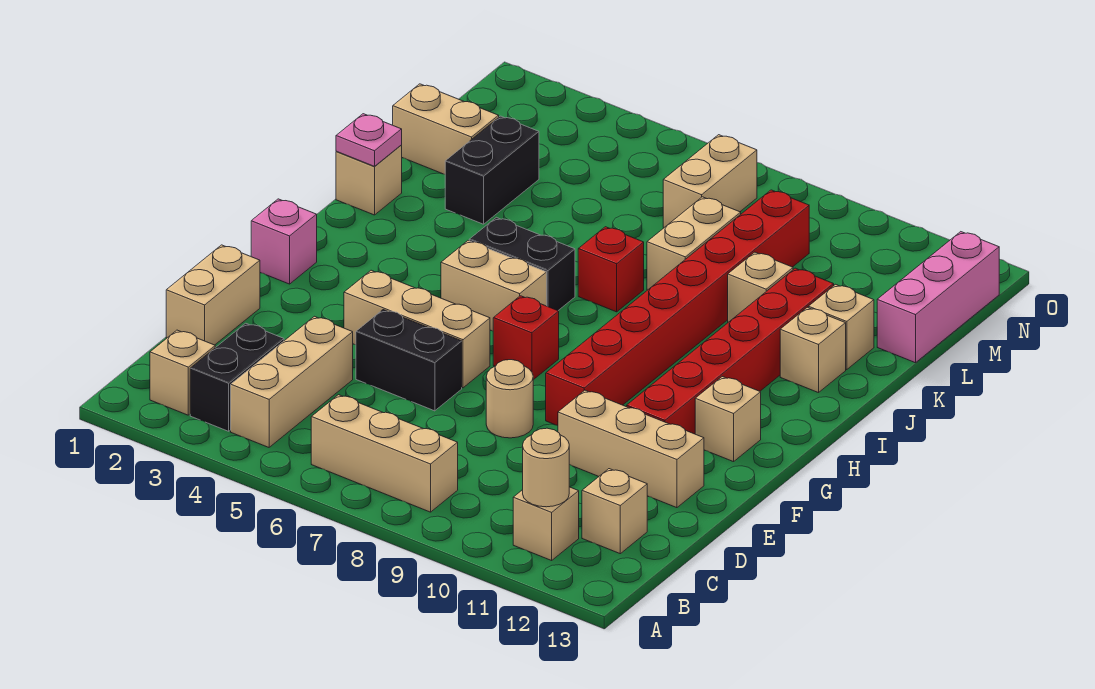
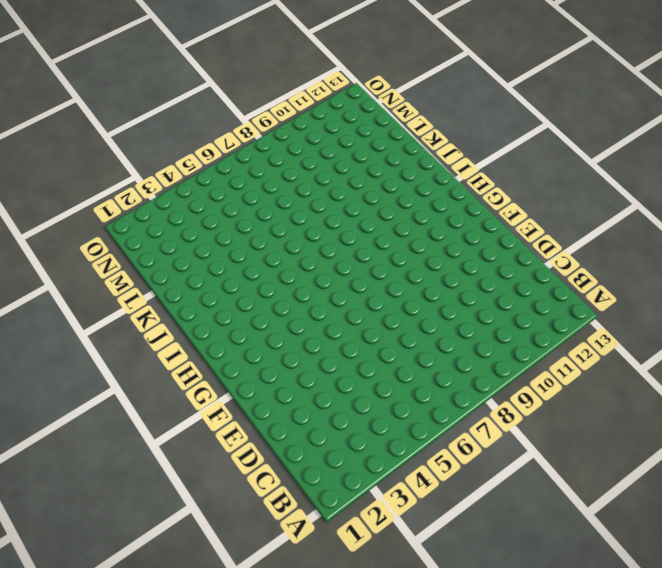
none -> tan 1x1 brick [150,330,215,415]
none -> black 1x2 brick [190,323,284,431]
none -> tan 1x3 brick [231,316,353,447]
none -> tan 1x3 brick [311,395,458,512]

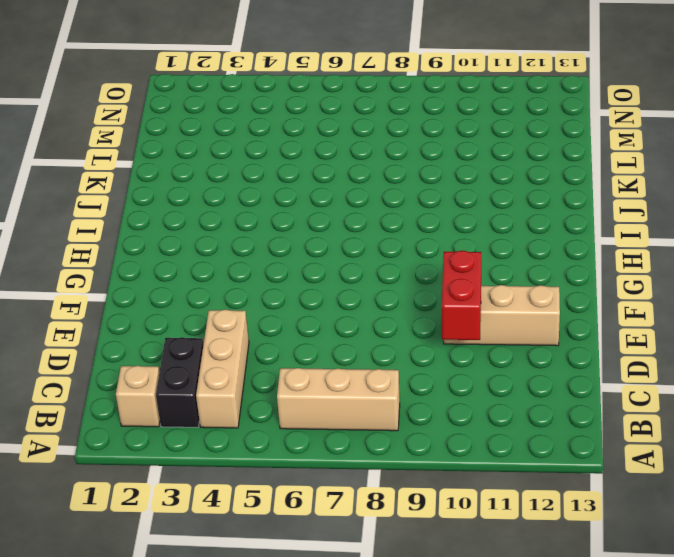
red 1x2 brick [442,251,481,340] -> none
none -> tan 1x1 brick [513,487,579,560]
none -> tan 1x1 brick [582,469,647,554]
none -> tan 1x2 brick [166,245,260,345]
none -> black 1x2 brick [356,310,462,411]

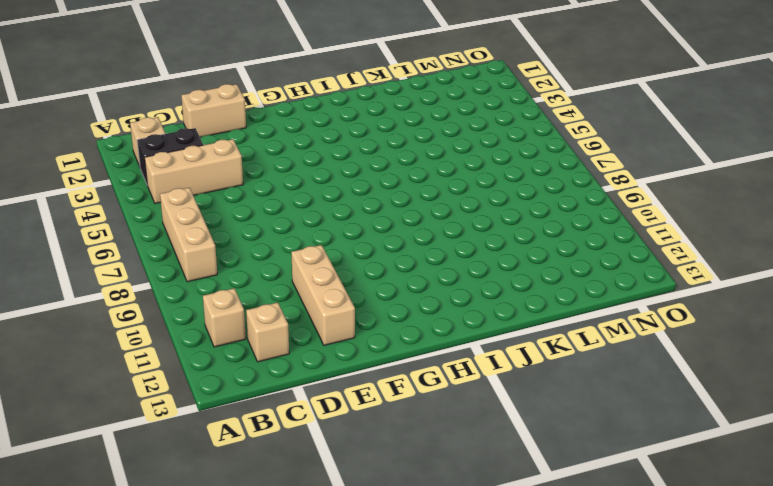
none -> black 1x2 brick [356,310,462,411]
none -> tan 1x1 round brick [486,360,533,438]
none -> tan 1x3 brick [344,270,490,388]
none -> red 1x8 brick [546,190,809,426]

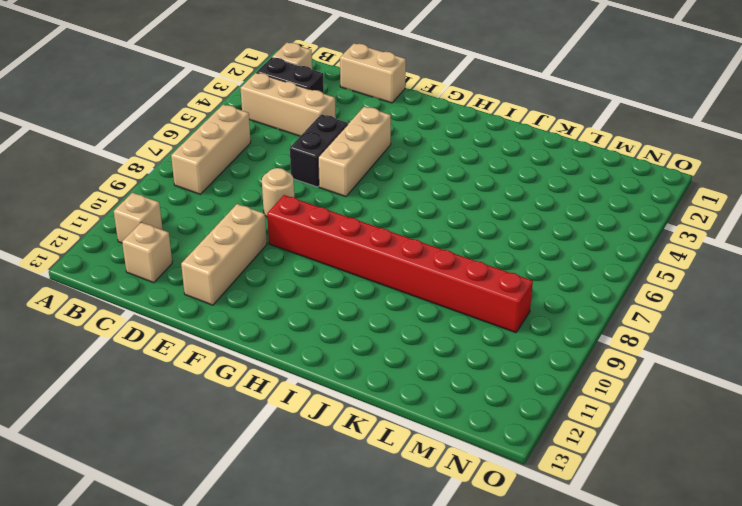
none -> red 1x6 brick [627,268,834,434]
none -> pink 1x1 brick [251,199,317,284]
none -> red 1x1 brick [493,296,559,380]
none -> tan 1x1 brick [695,377,761,462]

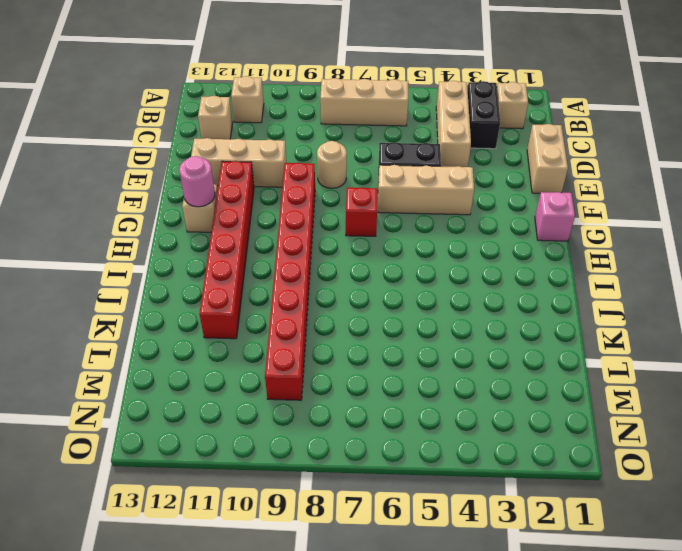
pink 1x1 round brick [179,156,215,207] -> none
none -> tan 1x2 brick [441,241,547,331]
none -> black 1x2 brick [469,217,575,311]
none -> tan 1x1 brick [336,145,402,215]
none -> red 1x1 brick [578,227,644,312]

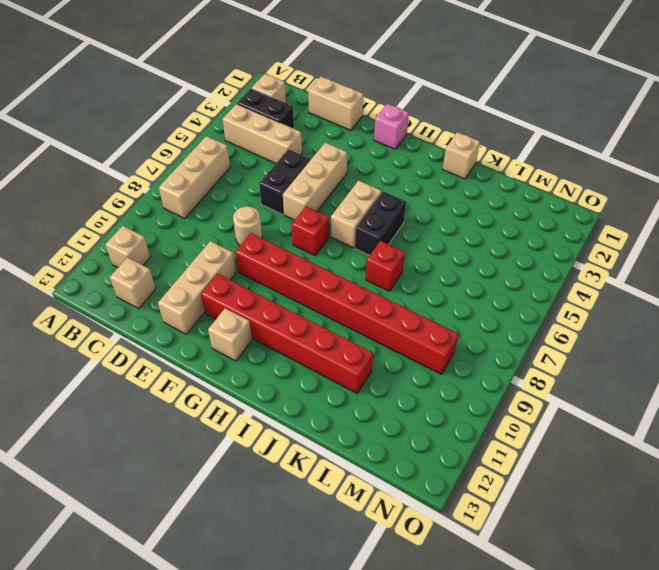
none -> tan 1x1 brick [780,307,846,393]
none -> black 1x2 brick [445,116,539,224]
none -> tan 1x2 brick [647,197,741,290]
none -> tan 1x1 brick [728,252,793,322]

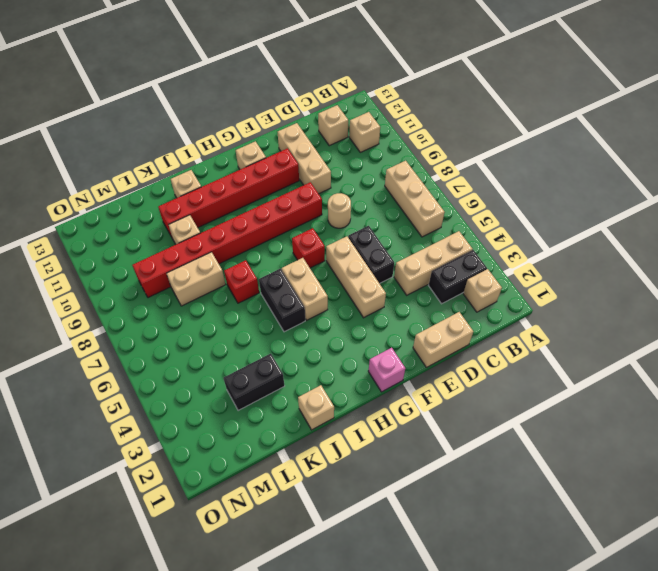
none -> tan 1x1 brick [808,284,874,370]
none -> tan 1x2 brick [393,84,499,174]
none -> pink 1x3 brick [877,232,999,363]
none -> tan 1x2 brick [663,135,757,228]

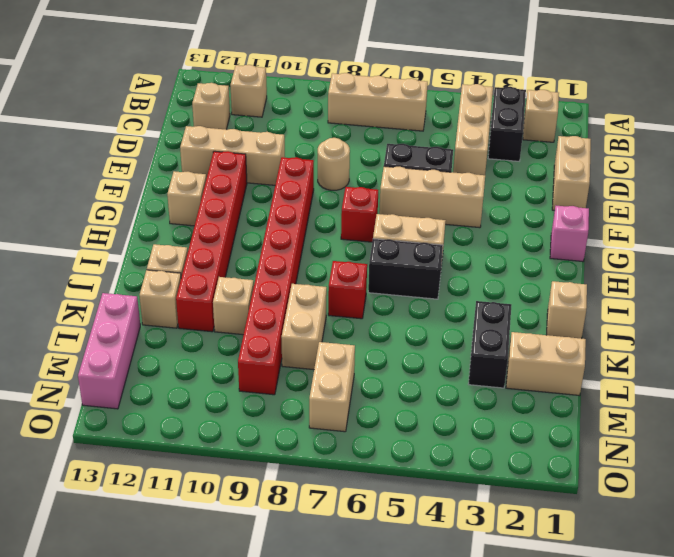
none -> tan 1x1 round brick [523,428,569,507]
none -> pink 1x1 plate [336,114,402,166]

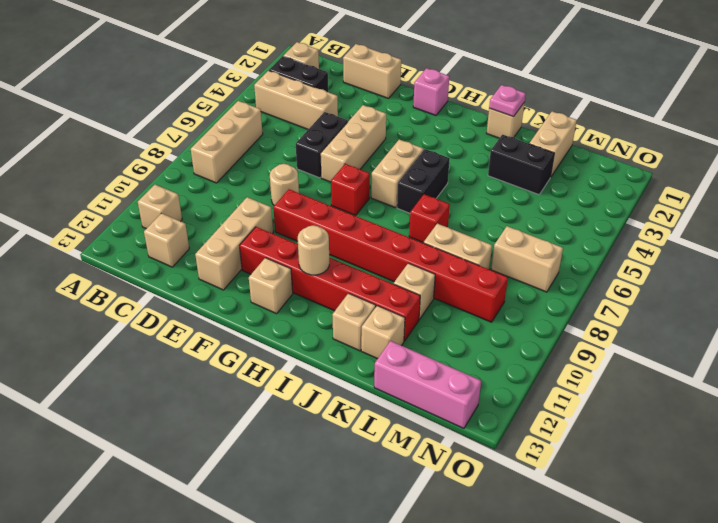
tan 1x1 round brick [298,225,329,275] -> tan 1x1 round brick moved to [523,428,569,507]

